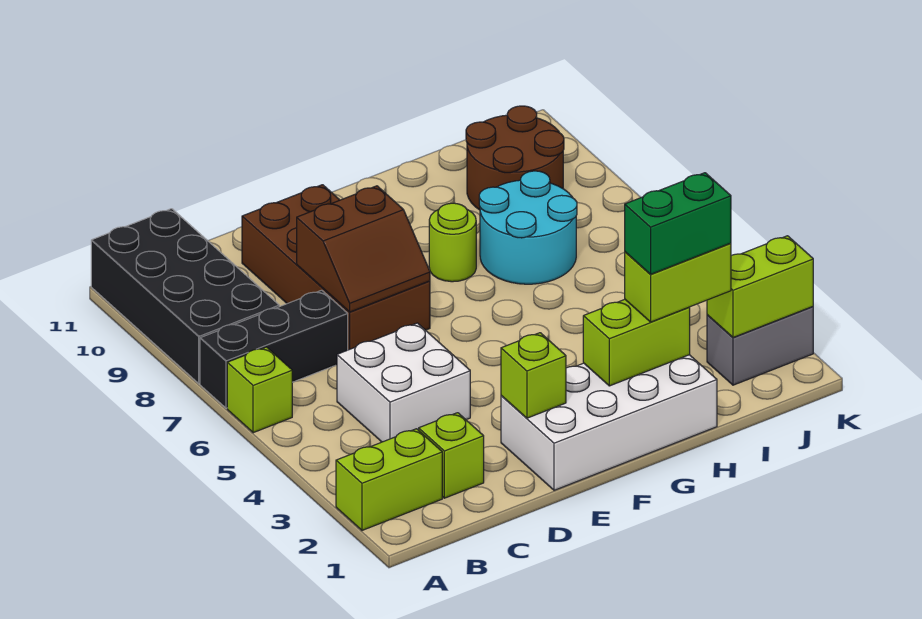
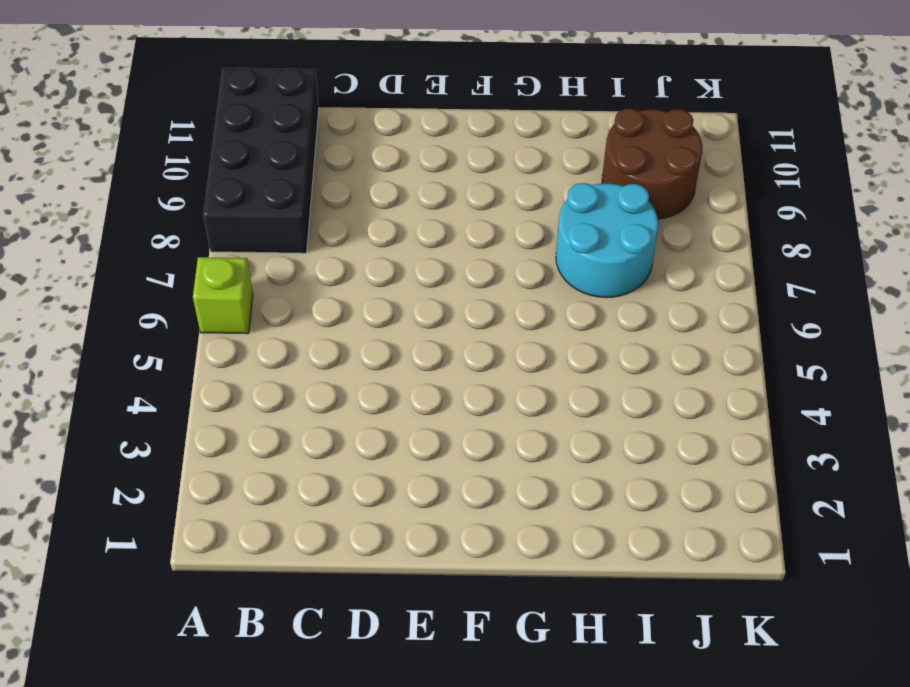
none -> lime 1x2 brick [336,429,442,530]
none -> black 1x3 brick [200,290,348,408]
none -> lime 1x1 brick [419,413,484,498]

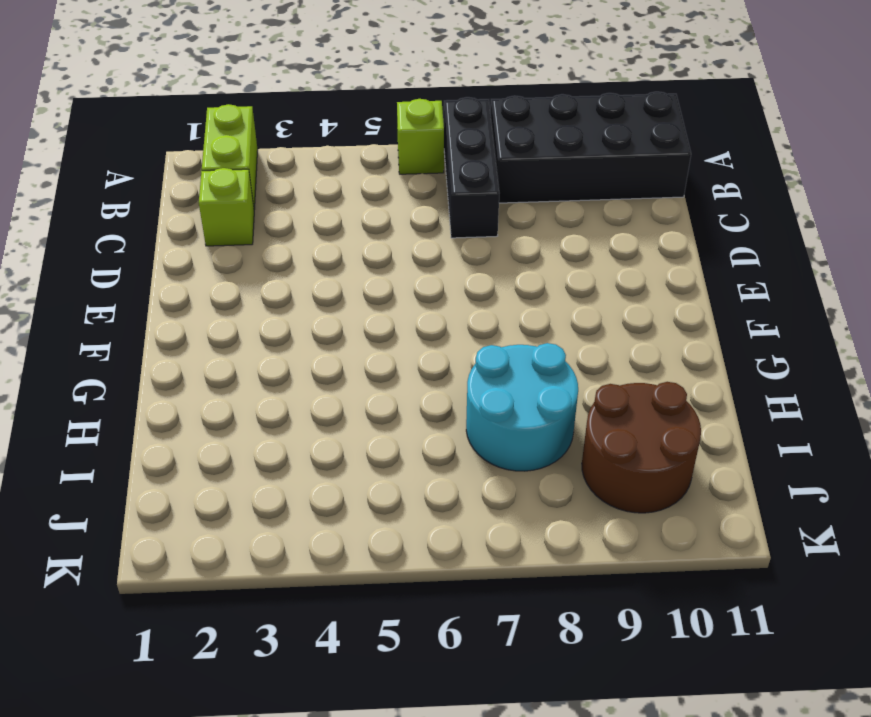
none -> white 2x2 brick [337,323,470,442]
none -> brown 2x4 brick [242,185,430,350]
none -> white 2x4 brick [501,355,717,490]

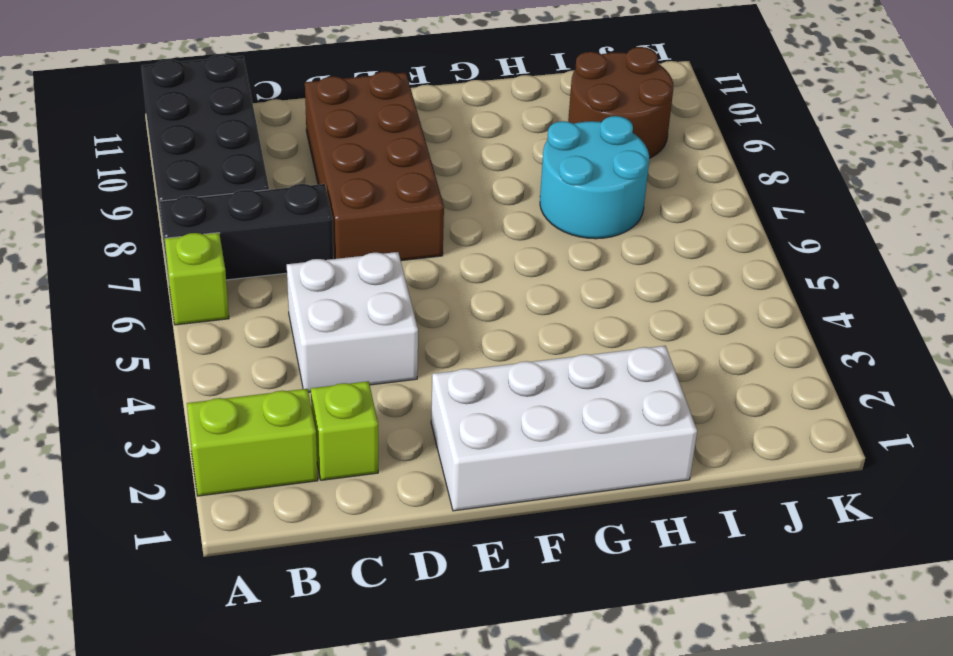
none -> lime 1x1 round brick [429,203,476,282]
none -> grey 1x2 brick [707,307,813,385]
none -> brown 2x2 slope [297,186,430,312]

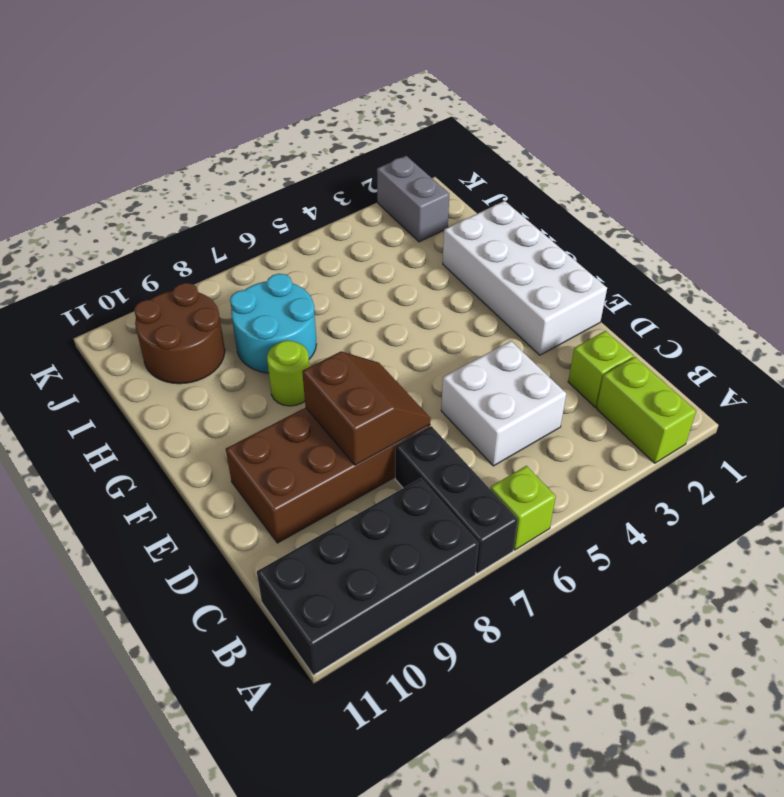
none -> lime 1x1 brick [501,333,566,418]
none -> lime 1x2 brick [583,299,690,386]
none -> lime 1x2 brick [707,236,813,337]

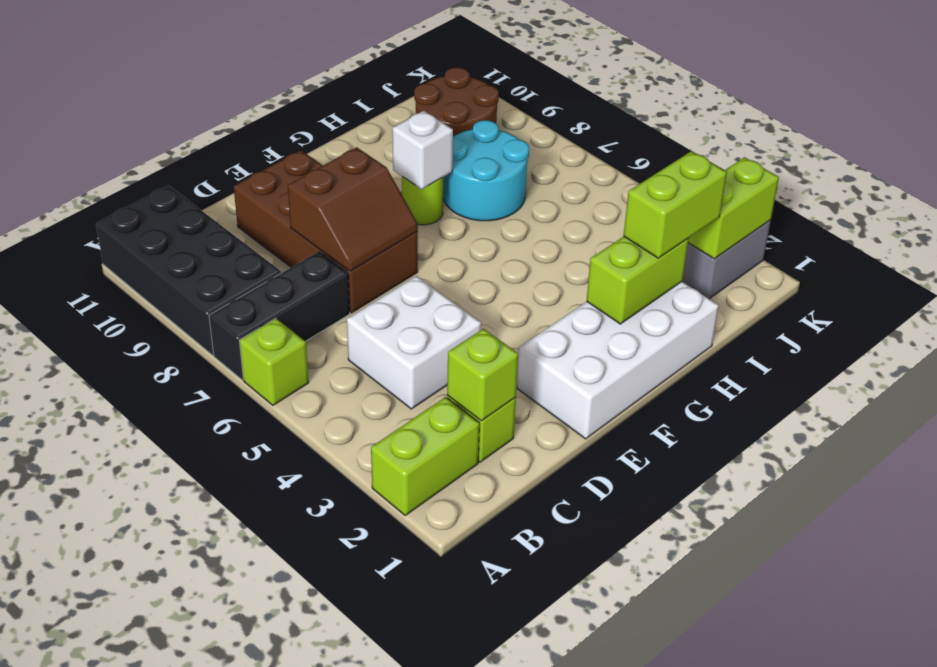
lime 1x1 brick [447,329,518,421] -> lime 1x1 brick moved to [501,333,566,418]
white 1x1 brick [392,111,453,189] -> none
none -> green 1x2 brick [625,173,731,274]

